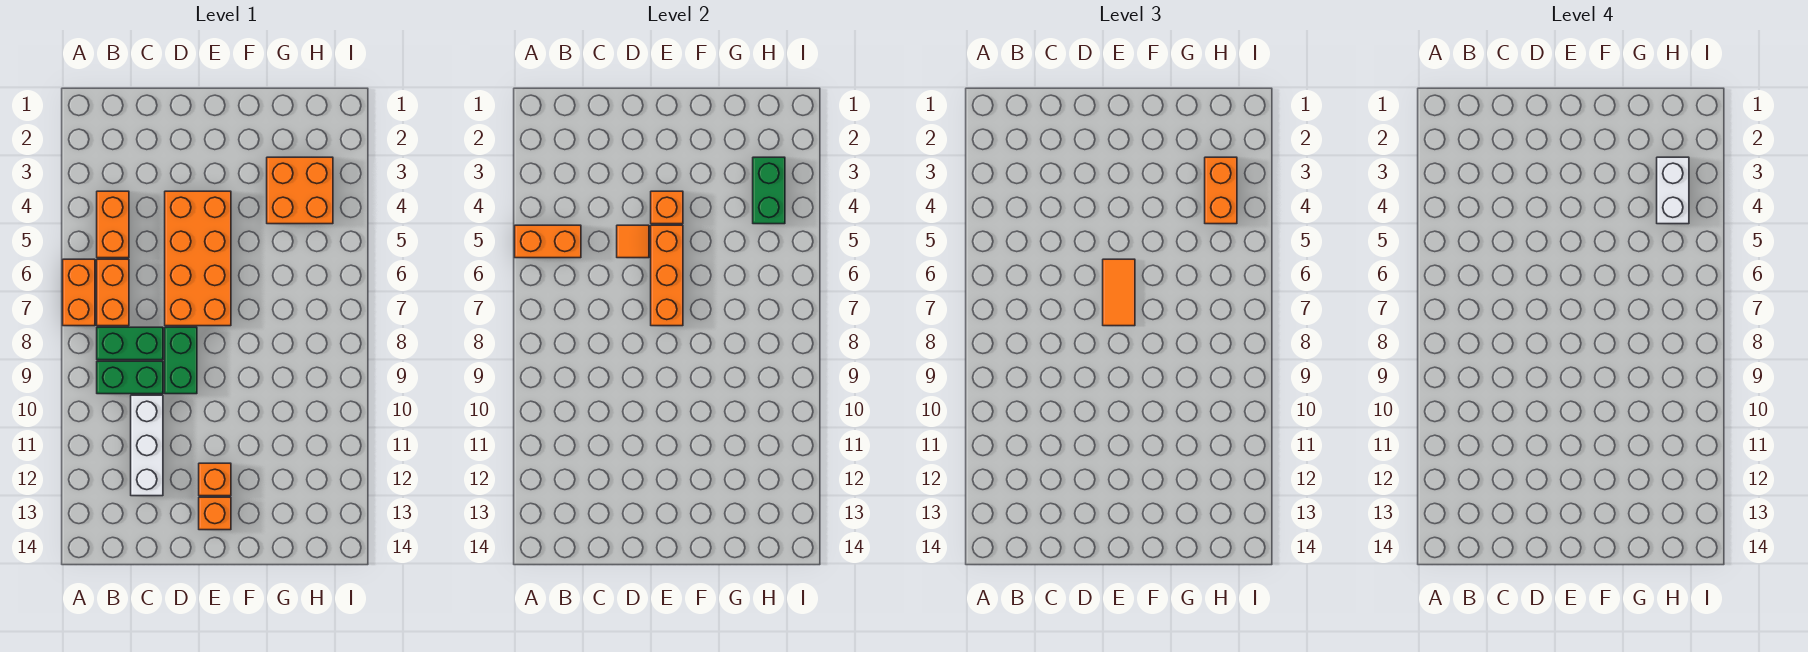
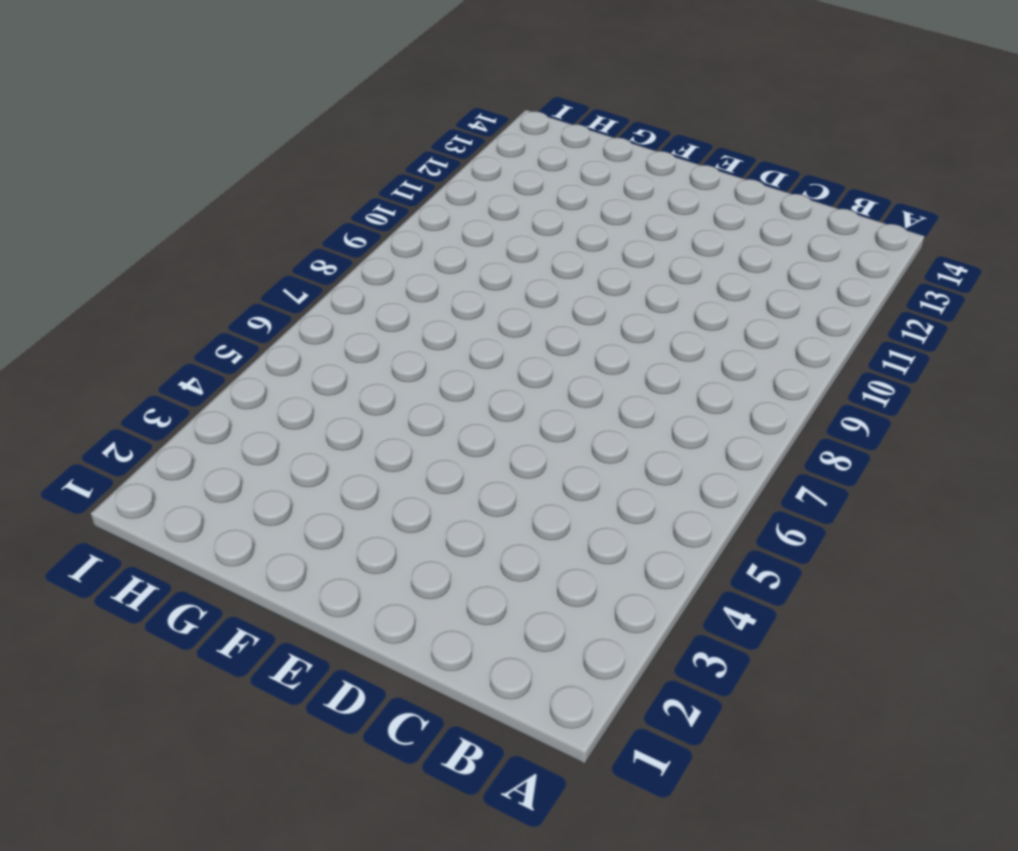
none -> orange 1x2 brick [63,259,95,326]
none -> orange 1x2 brick [97,191,129,258]
none -> orange 1x2 brick [97,259,129,326]

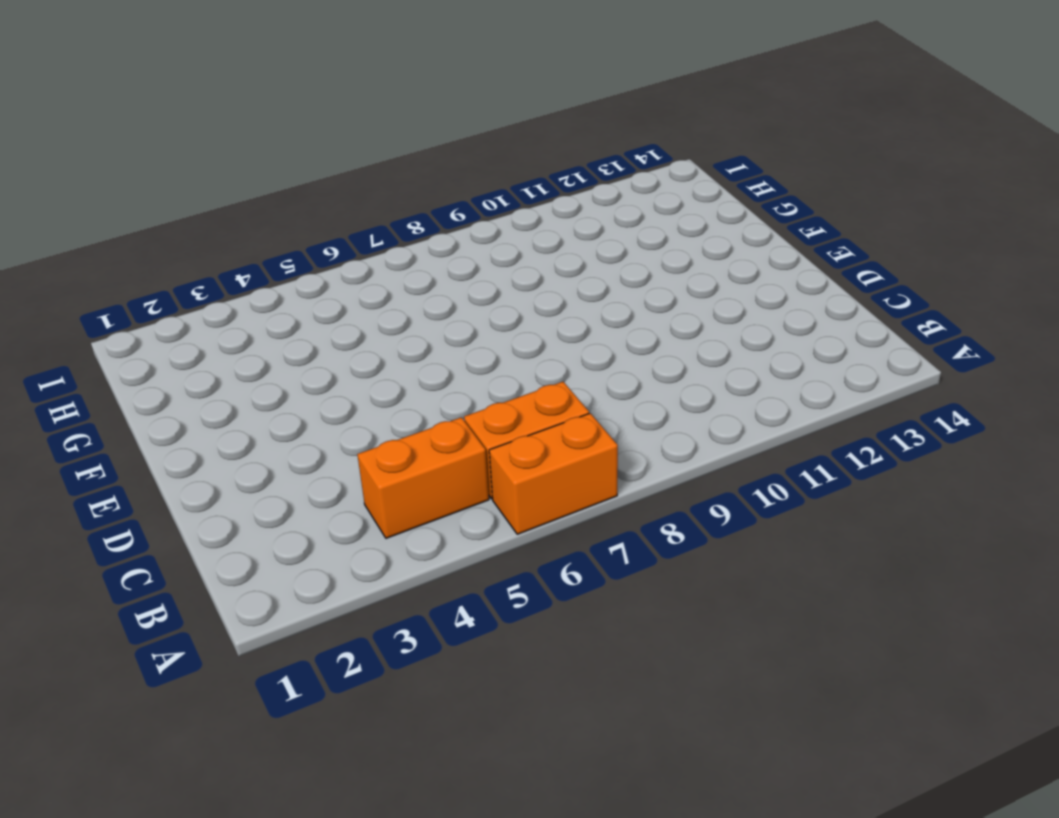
none -> green 1x2 brick [97,327,163,360]
none -> green 1x2 brick [97,361,163,394]
none -> white 1x3 brick [131,395,163,496]

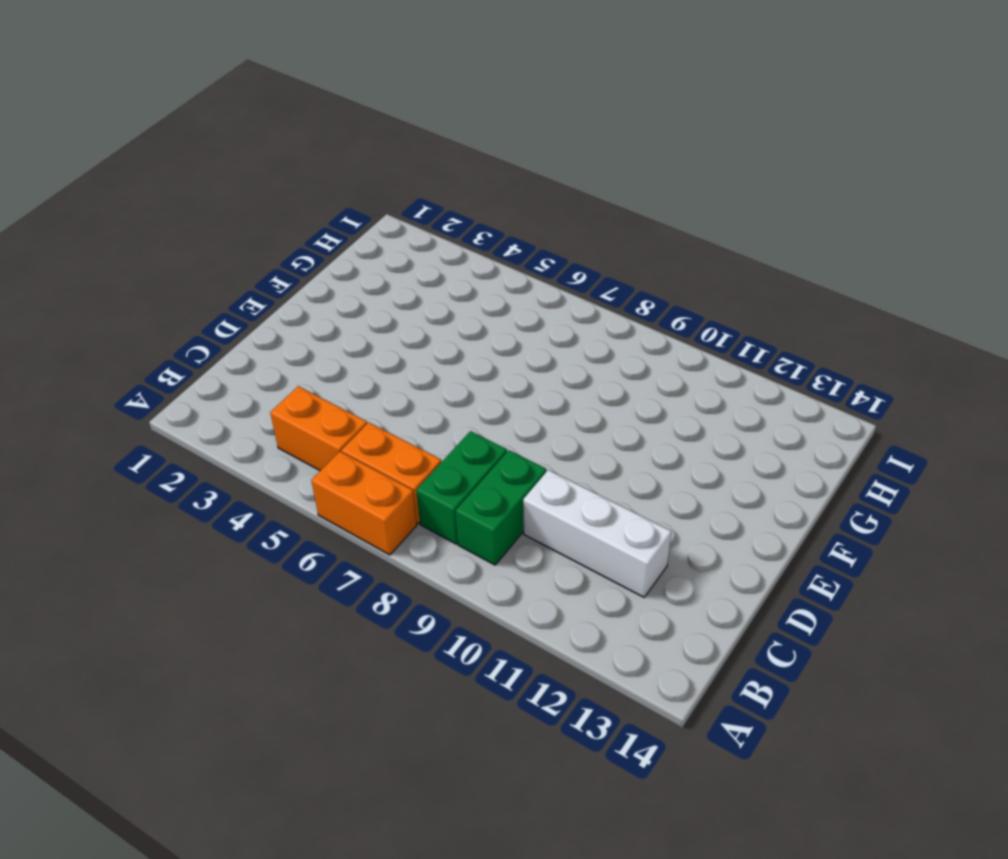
none -> orange 2x4 brick [165,191,231,326]
none -> green 1x2 brick [165,327,197,394]
none -> orange 1x1 brick [199,463,231,496]

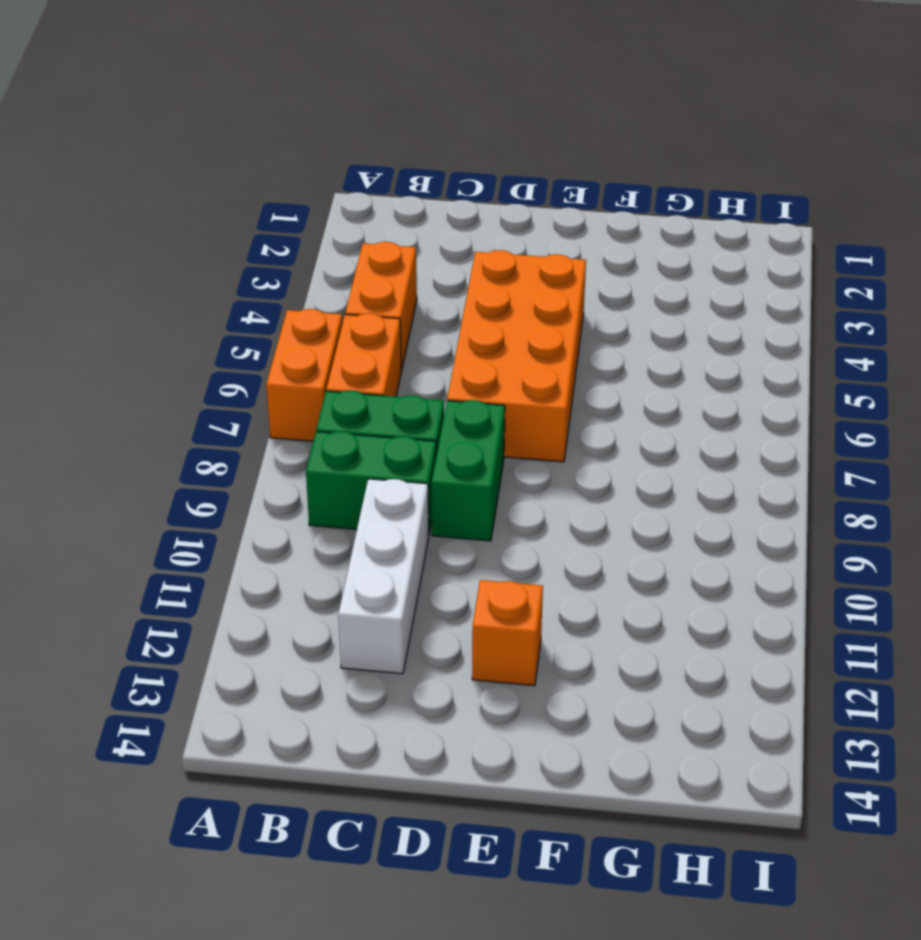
none -> orange 1x1 brick [199,497,231,530]
none -> orange 2x2 brick [267,157,333,224]
none -> orange 1x2 brick [515,225,581,258]

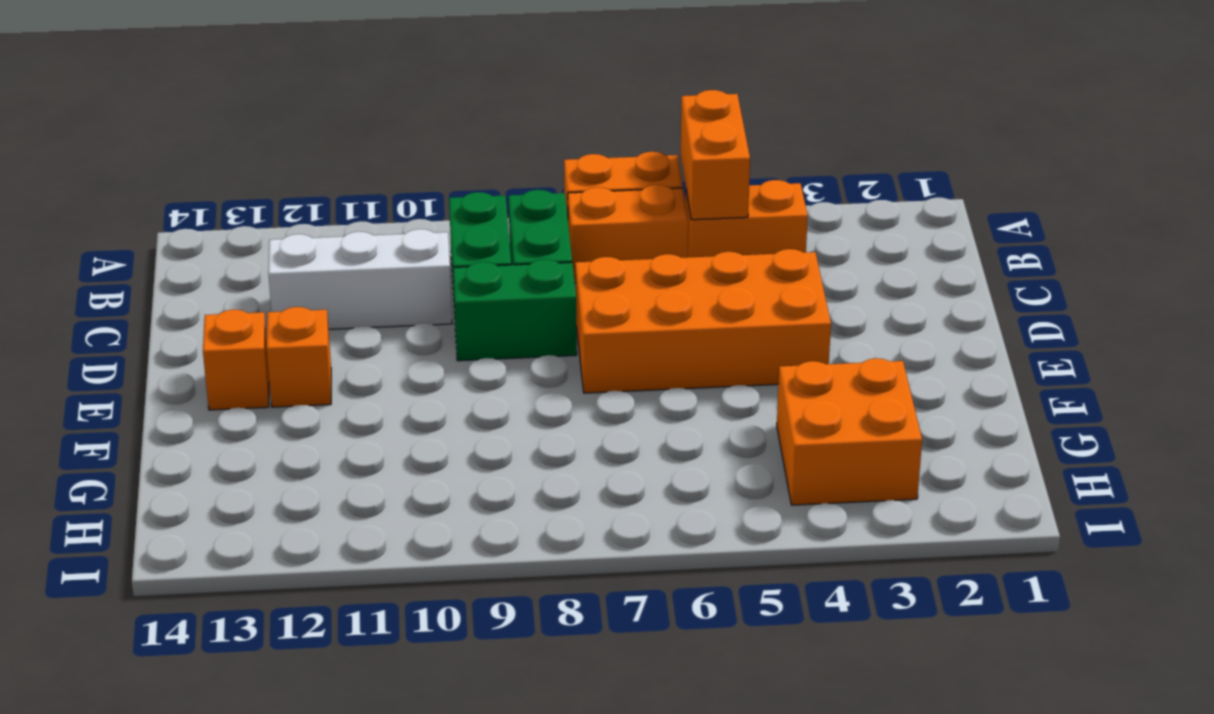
none -> orange 1x1 tile [617,225,649,258]
none -> orange 1x1 brick [651,191,683,224]
none -> orange 1x3 brick [651,225,683,326]

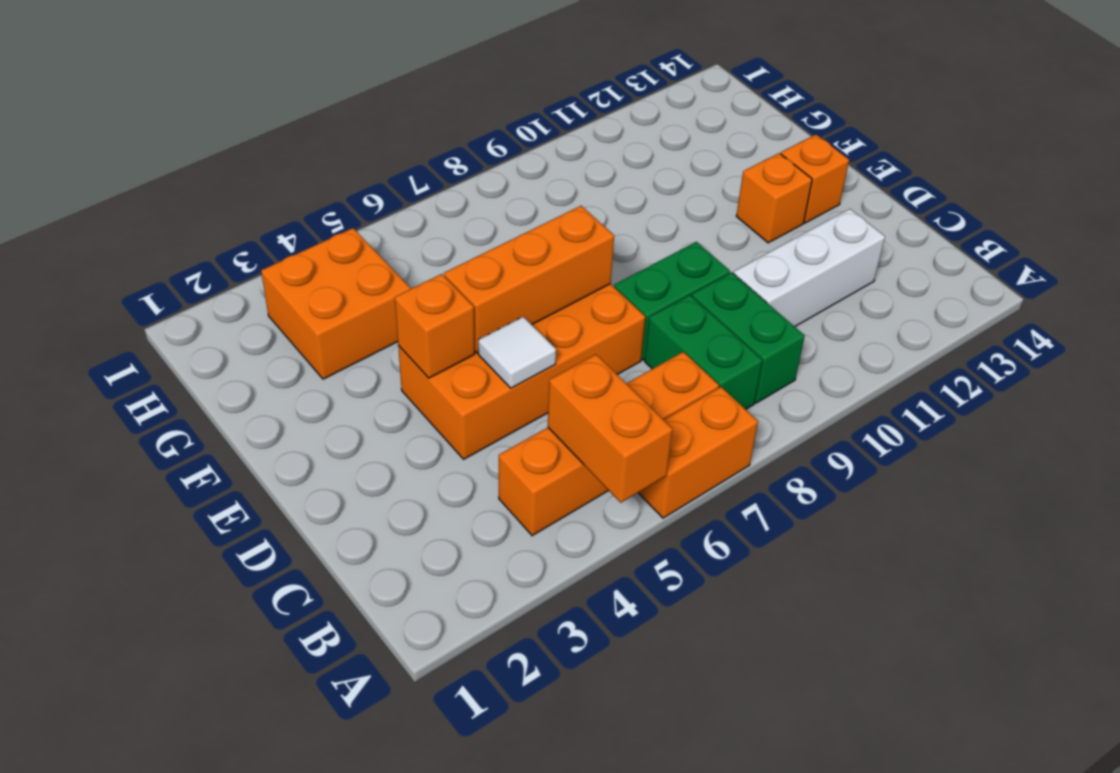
white 1x1 tile [478,317,556,388] -> orange 1x1 tile [617,225,649,258]
none -> green 1x2 brick [753,157,785,224]
none -> orange 1x2 tile [1103,259,1135,326]
none -> orange 1x2 brick [1205,157,1237,224]

